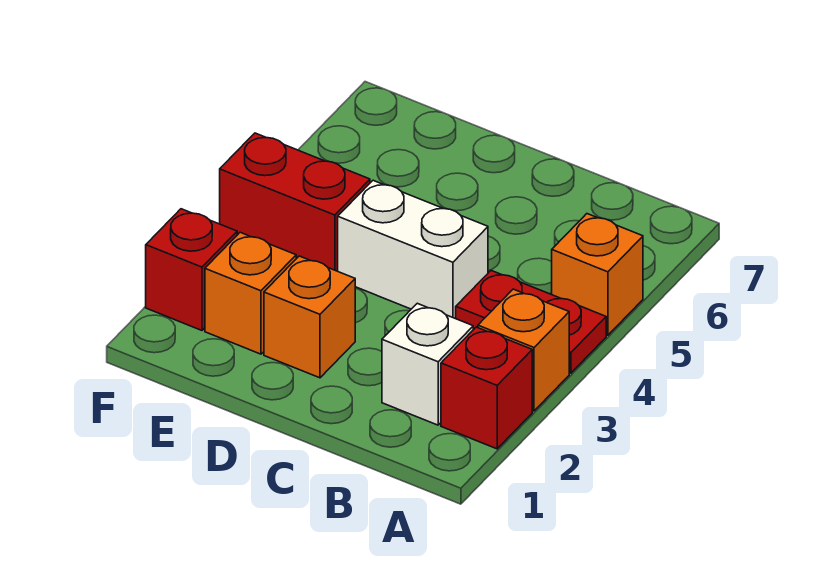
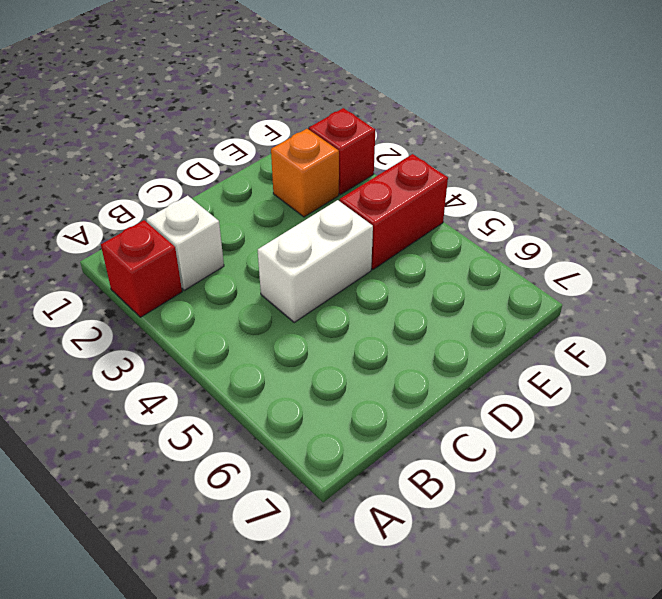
none -> orange 1x1 brick [478,289,569,411]
none -> red 1x2 plate [456,271,606,373]

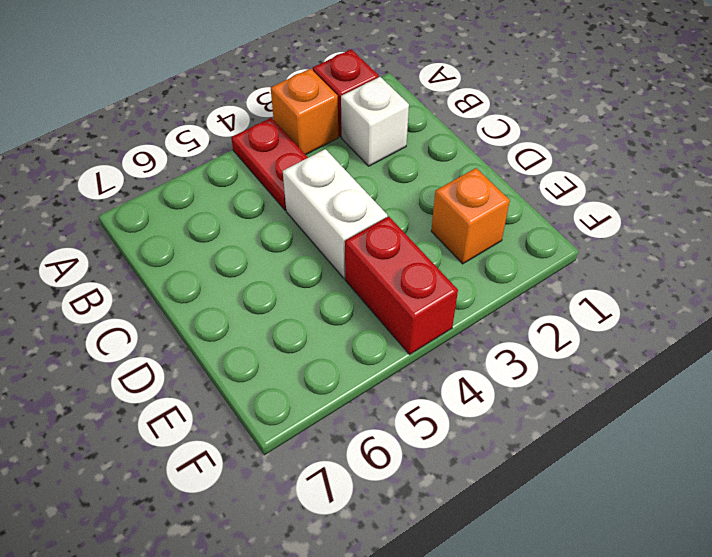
none -> orange 1x1 brick [552,214,643,335]
none -> orange 1x1 brick [264,256,355,378]

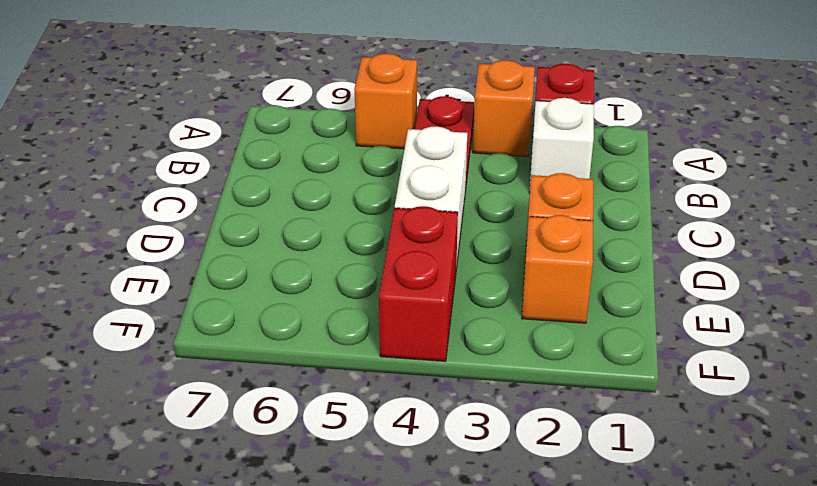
none -> red 1x1 brick [146,209,237,330]

